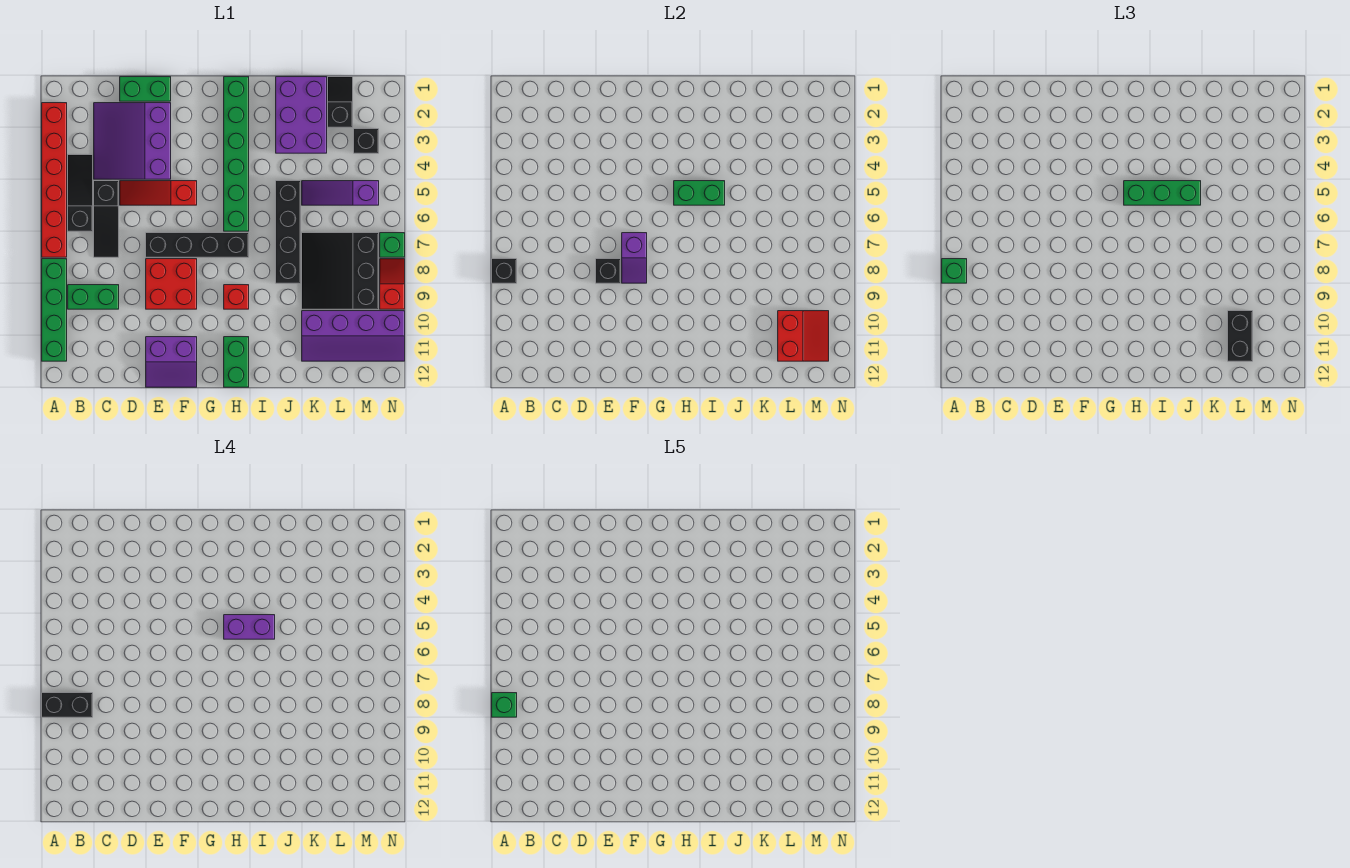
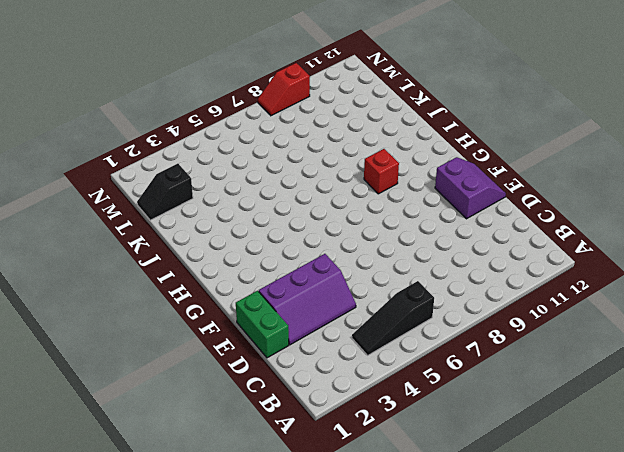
purple 2x3 slope [259,254,356,345] -> purple 3x3 slope [94,103,171,179]
none -> red 1x6 brick [42,103,67,257]
none -> green 1x4 brick [42,259,67,361]
none -> green 1x2 brick [68,285,119,309]
none -> black 1x3 slope [94,181,119,257]

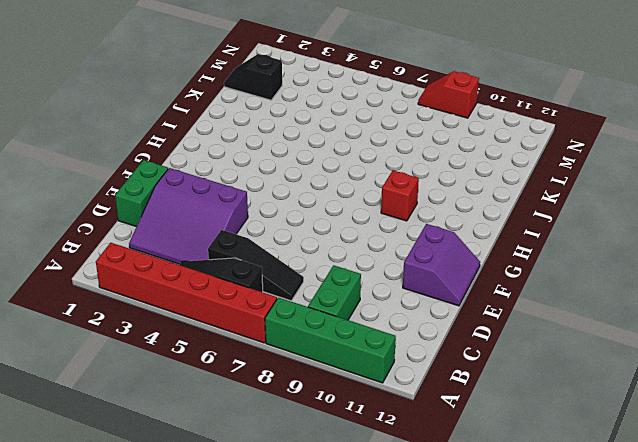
none -> red 1x3 slope [120,181,197,205]
none -> black 1x4 brick [146,233,249,257]
none -> red 2x2 brick [146,259,197,309]
none -> green 1x6 brick [224,77,249,231]

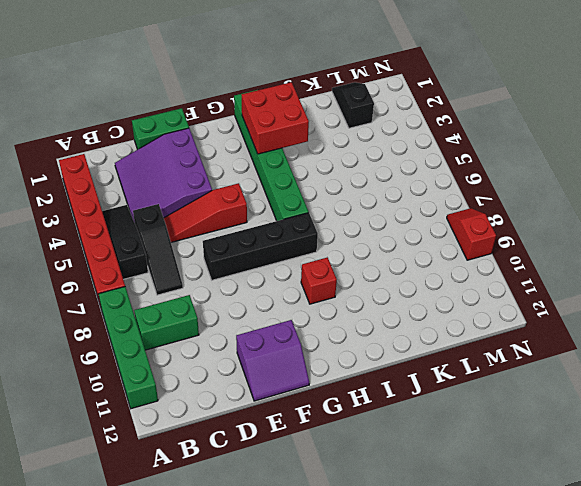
red 2x2 brick [241,82,309,154] -> red 2x2 brick moved to [146,259,197,309]
none -> green 1x2 brick [224,337,249,387]
none -> purple 2x3 brick [276,77,327,153]
none -> black 1x4 brick [276,181,301,283]
none -> purple 1x3 slope [302,181,379,205]

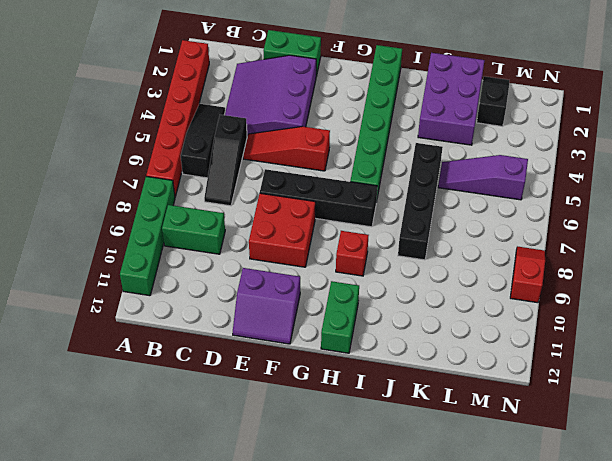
none -> black 3x3 slope [302,233,379,309]
none -> purple 2x4 slope [302,311,405,361]
none -> black 1x1 brick [354,129,379,153]
none -> green 1x1 brick [380,233,405,257]

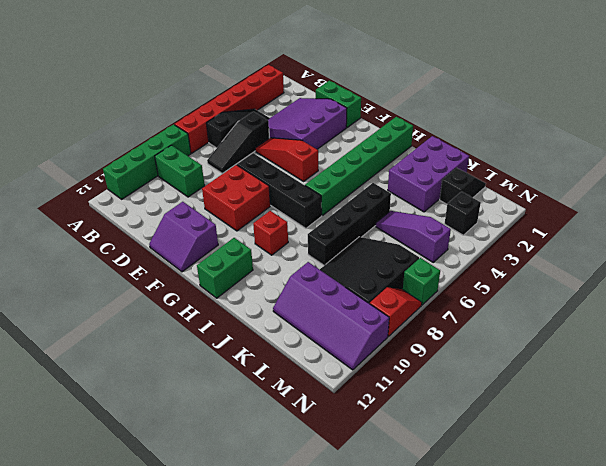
none -> black 1x1 brick [492,259,517,283]
none -> black 1x1 brick [596,259,621,283]
none -> purple 1x2 slope [622,233,647,283]
none -> green 1x2 brick [674,181,725,205]

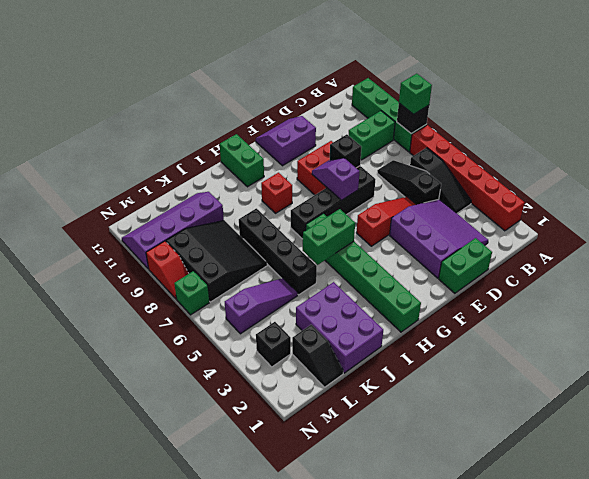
none -> red 2x2 slope [778,311,829,361]
none -> green 1x3 brick [1124,181,1201,205]
none -> black 1x2 brick [1228,311,1253,361]
none -> black 1x2 brick [42,693,93,717]

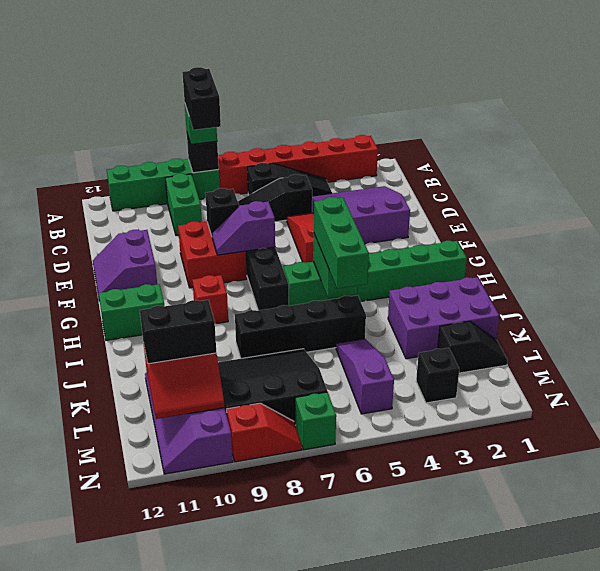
none -> green 1x2 brick [120,77,171,101]
none -> purple 1x2 brick [224,615,275,639]
none -> green 1x1 brick [492,693,517,717]

